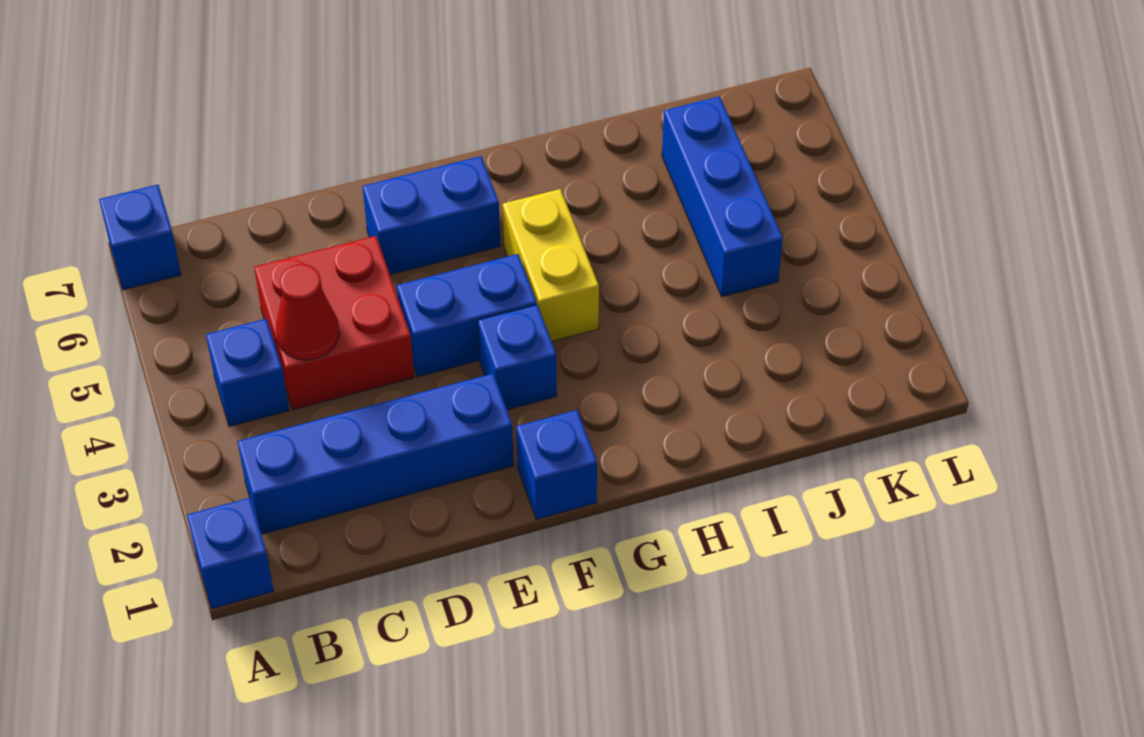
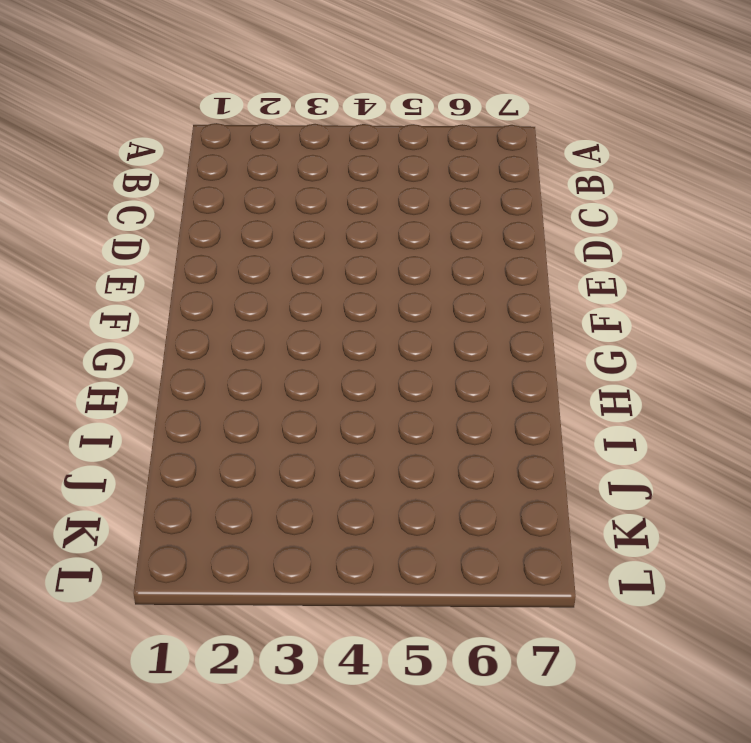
none -> blue 1x1 brick [187,498,274,609]
none -> blue 1x1 brick [99,185,181,290]
none -> blue 1x4 brick [237,373,514,534]

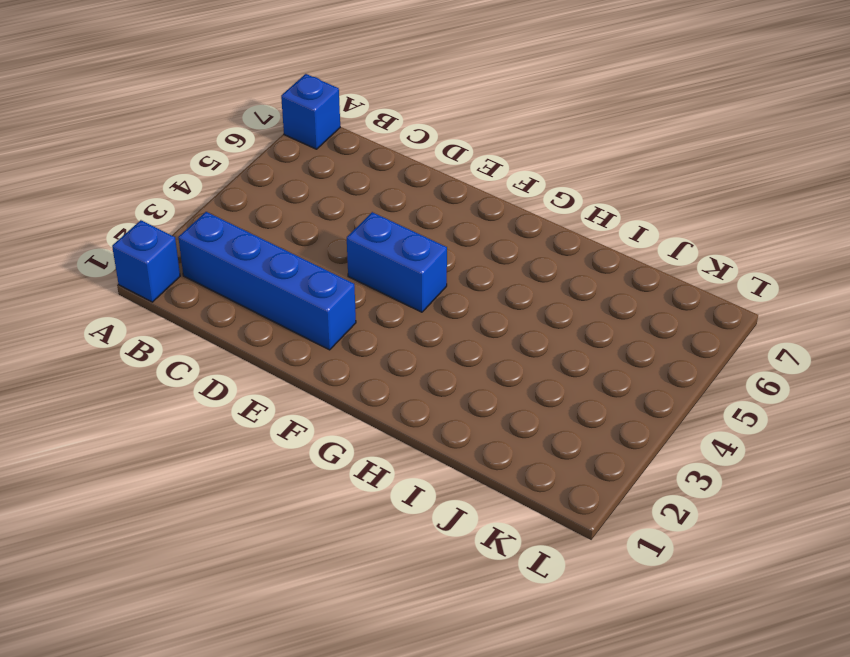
none -> blue 1x1 brick [206,319,289,427]
none -> red 2x2 brick [254,236,414,410]
none -> blue 1x2 brick [363,156,500,275]

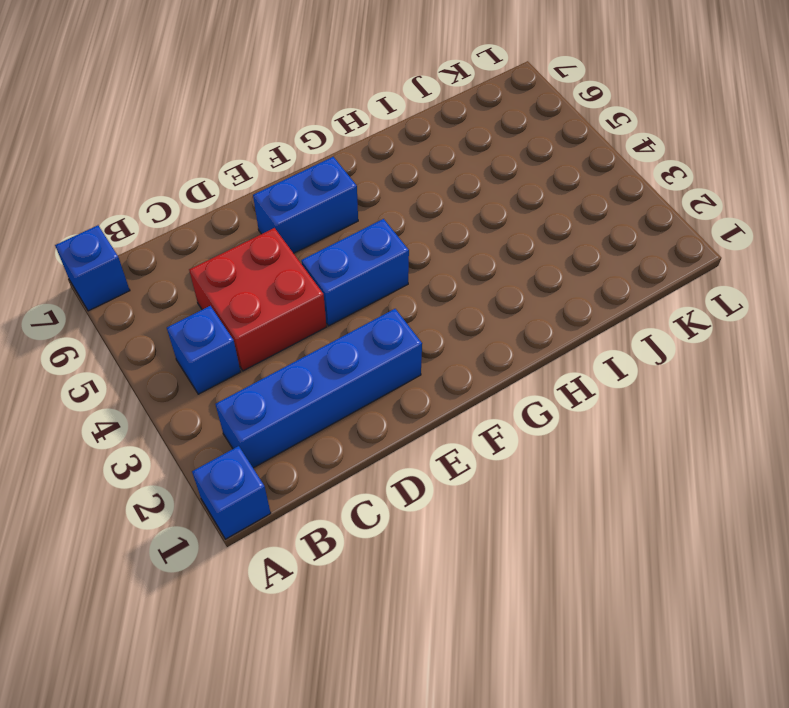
none -> blue 1x1 brick [516,410,597,520]
none -> blue 1x1 brick [478,305,557,410]
none -> yellow 1x2 brick [503,189,599,341]

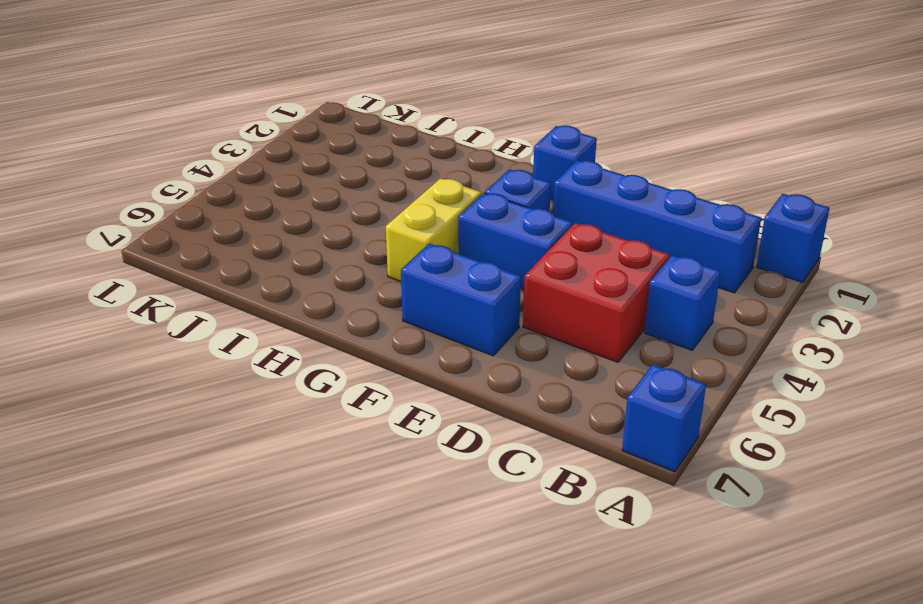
none -> blue 1x3 brick [662,96,783,297]
none -> red 1x1 cone [276,264,339,360]

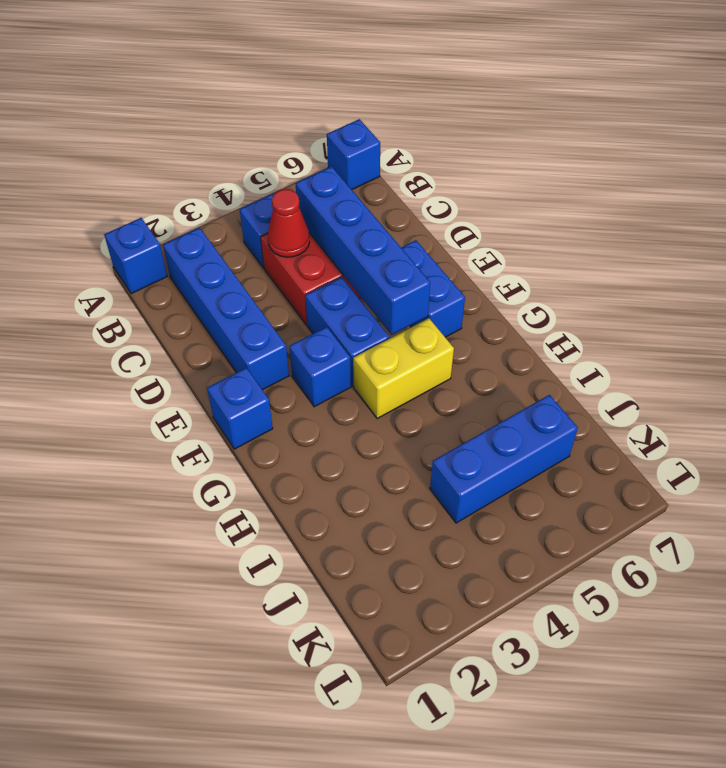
blue 1x4 brick [295,166,430,335] -> none

